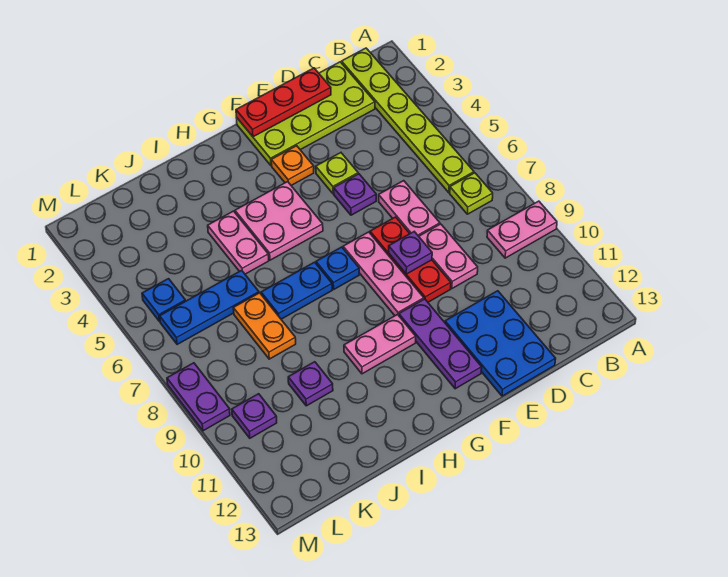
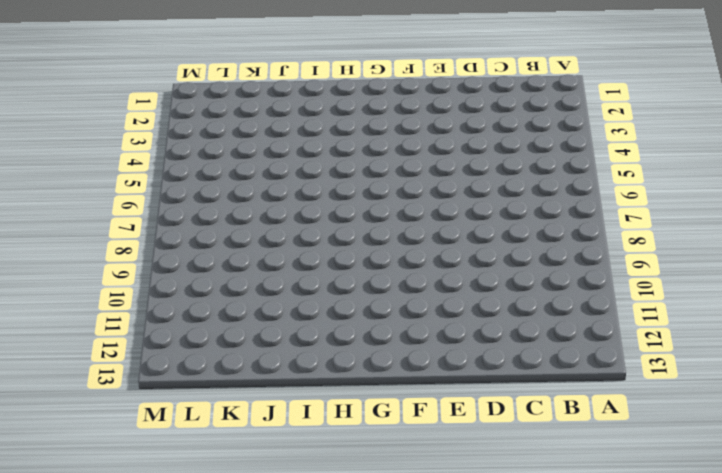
none -> pink 1x2 plate [487,201,557,258]
none -> lime 1x6 plate [342,48,474,193]
none -> lime 1x1 plate [450,173,493,214]

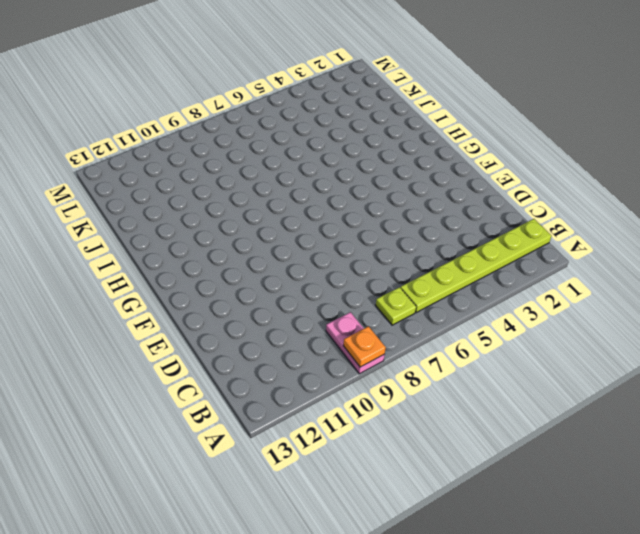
orange 1x1 plate [343,326,386,367] -> orange 1x1 plate moved to [271,146,314,185]
none -> lime 2x4 plate [237,62,375,165]
none -> pink 1x2 plate [379,181,440,236]
none -> pink 1x2 plate [419,224,478,288]

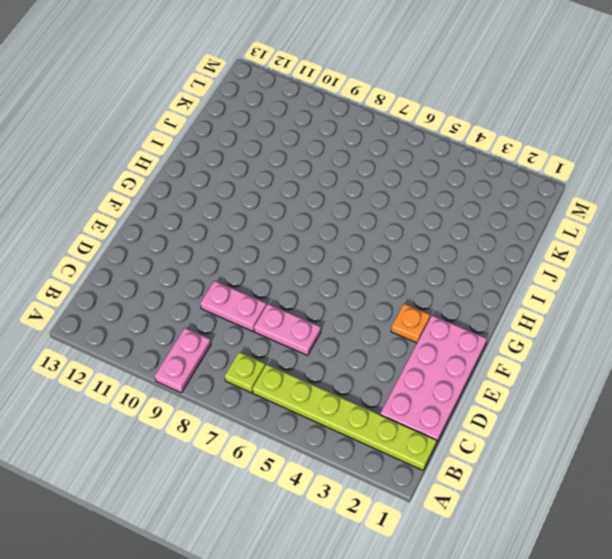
pink 2x4 plate [380,316,487,444] -> lime 2x4 plate [237,62,375,165]
none -> blue 2x3 plate [445,291,556,396]
none -> lime 1x1 plate [316,153,358,194]
none -> purple 1x1 plate [334,174,376,215]

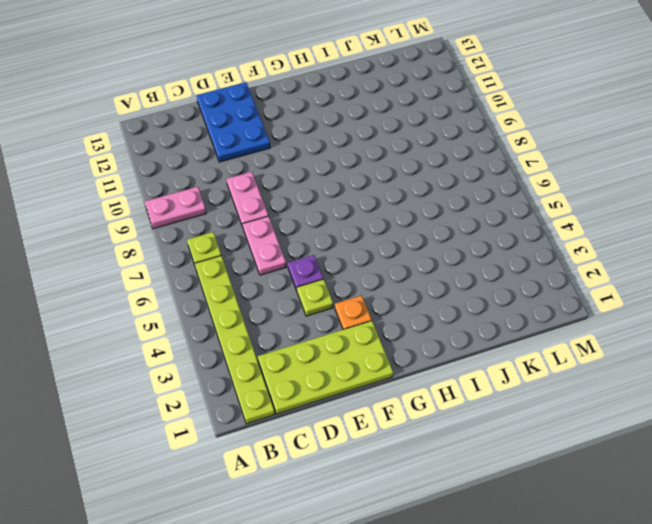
none -> red 1x3 plate [370,217,451,302]
none -> pink 1x3 plate [343,232,424,316]
none -> purple 1x3 plate [399,299,482,389]

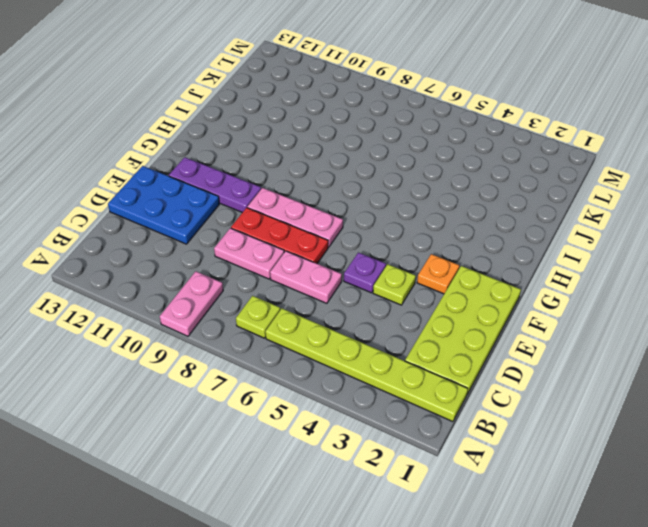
none -> pink 2x2 plate [235,182,323,260]
none -> blue 1x1 plate [316,247,359,289]
none -> pink 1x2 plate [344,315,416,374]

